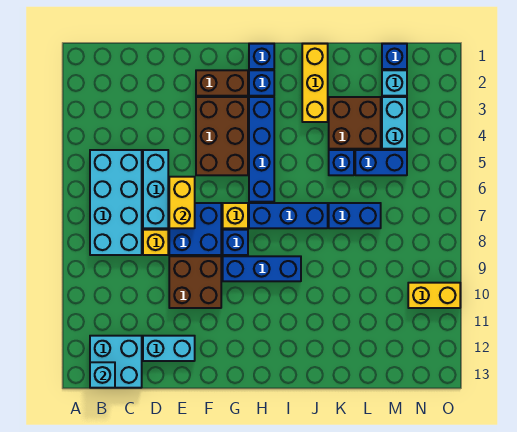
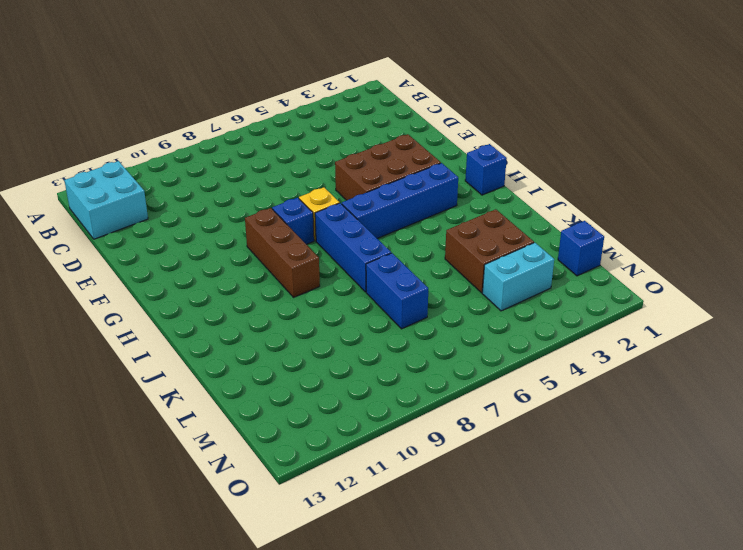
brown 1x3 brick [245,208,320,297] -> blue 1x3 brick [223,256,301,281]
none -> cyan 2x4 brick [90,150,142,255]
none -> cyan 1x3 brick [143,150,168,228]
none -> yellow 1x1 brick [143,230,168,255]

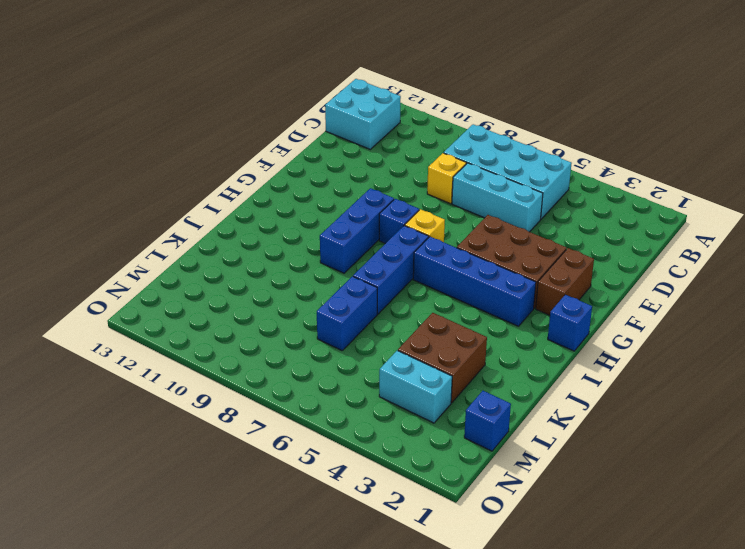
none -> cyan 1x2 brick [143,336,195,361]
none -> blue 2x2 brick [169,203,221,255]
none -> brown 2x2 brick [169,256,221,308]

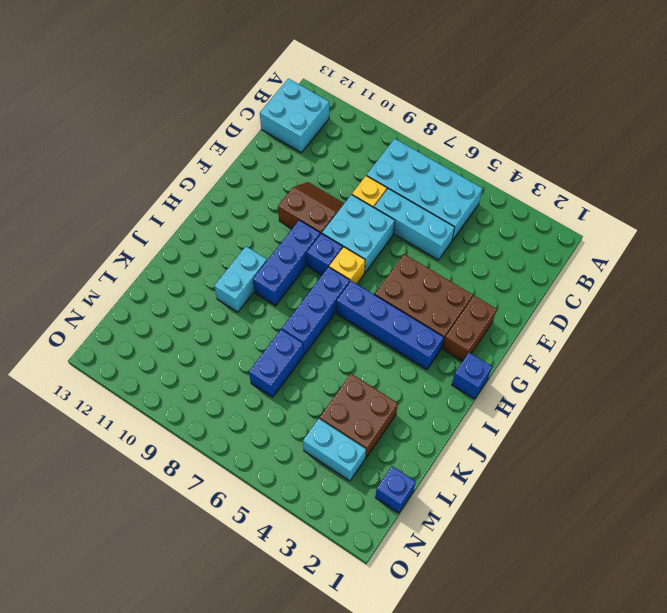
cyan 2x2 brick [322,195,395,272] -> blue 2x2 brick [169,203,221,255]
brown 2x2 slope [278,182,344,234] -> brown 2x2 brick [169,256,221,308]
cyan 1x2 brick [214,246,267,312] -> cyan 1x2 brick moved to [143,336,195,361]
none -> blue 1x1 brick [249,70,274,96]
none -> yellow 1x3 brick [302,44,328,122]
none -> blue 1x1 brick [329,150,354,175]

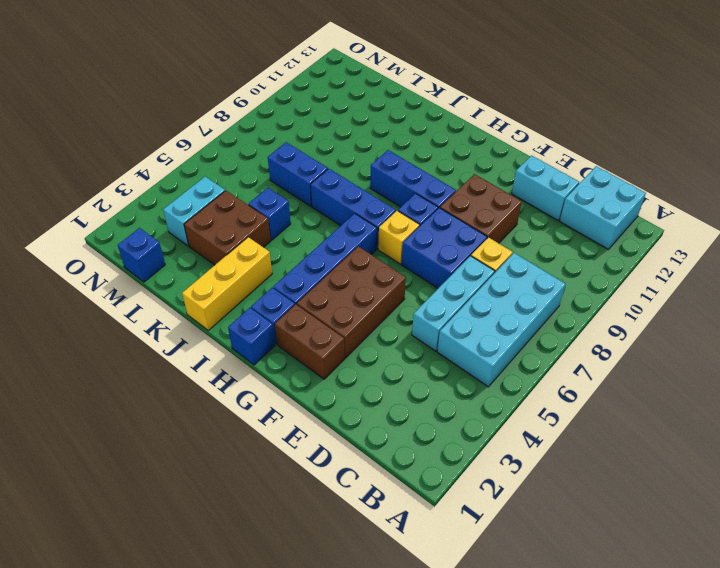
none -> blue 1x2 brick [355,150,407,175]
none -> cyan 1x1 brick [382,70,407,96]
none -> yellow 1x2 brick [408,283,460,308]

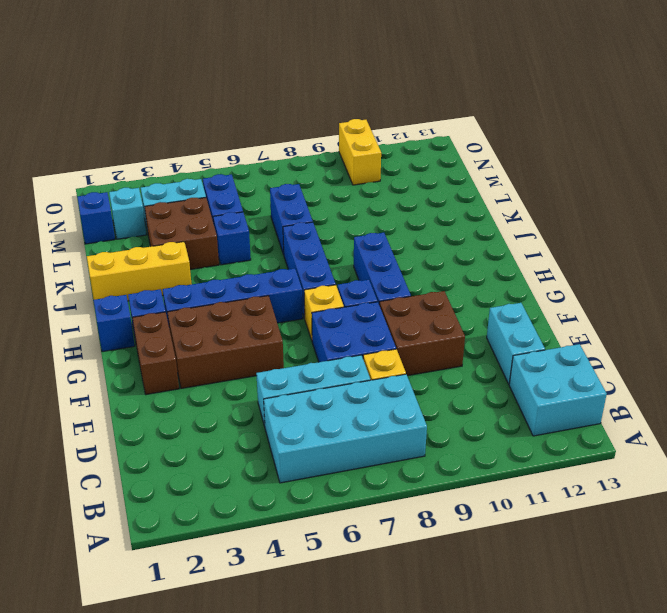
none -> cyan 1x1 brick [90,362,115,388]
none -> yellow 1x2 brick [169,177,195,228]

